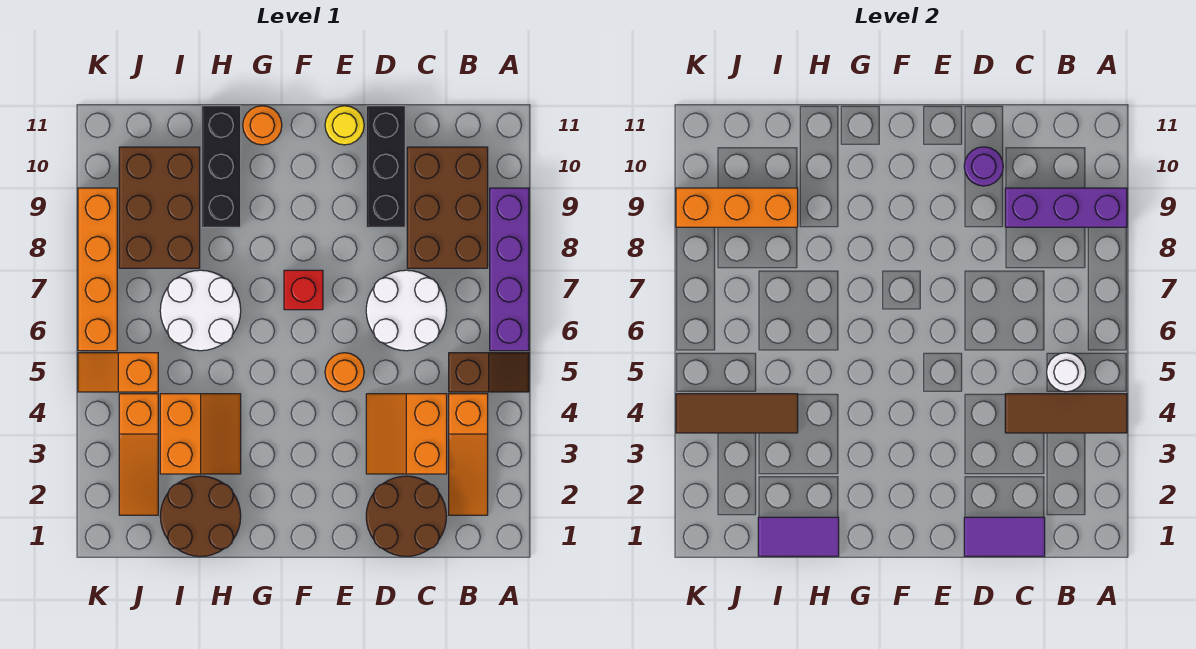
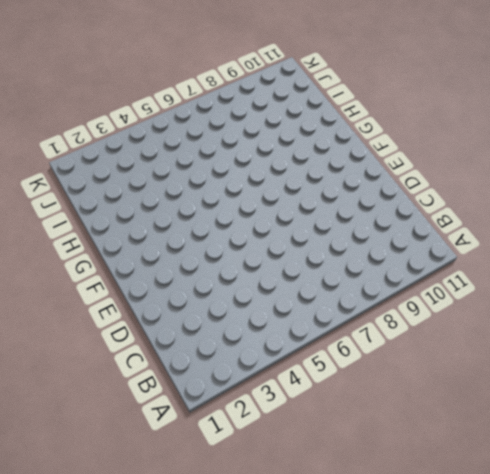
none -> brown 1x2 slope [449,353,529,392]
none -> purple 1x4 brick [490,188,529,351]
none -> orange 1x3 slope [449,394,488,515]

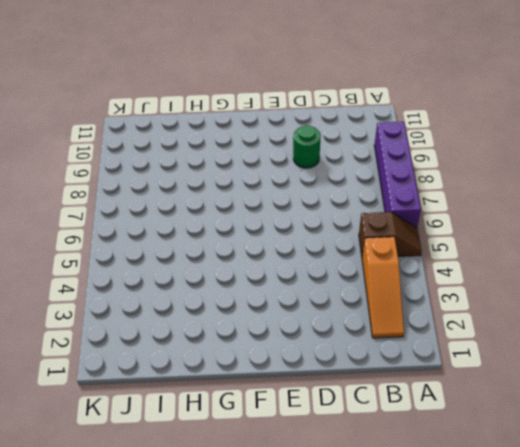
green 1x1 round brick [293,125,321,168] -> black 1x3 brick [366,106,405,227]
none -> brown 2x3 brick [407,147,488,268]
none -> brown 2x2 round brick [366,476,447,556]
none -> orange 2x2 slope [366,394,447,474]

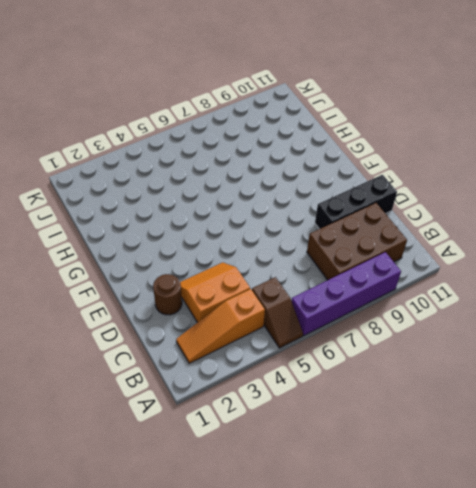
brown 1x1 round brick [153,274,182,315] -> brown 2x2 round brick [366,476,447,556]
none -> white 2x2 round brick [366,270,447,351]
none -> orange 1x1 round brick [325,353,364,392]
none -> yellow 1x1 round brick [325,106,364,145]

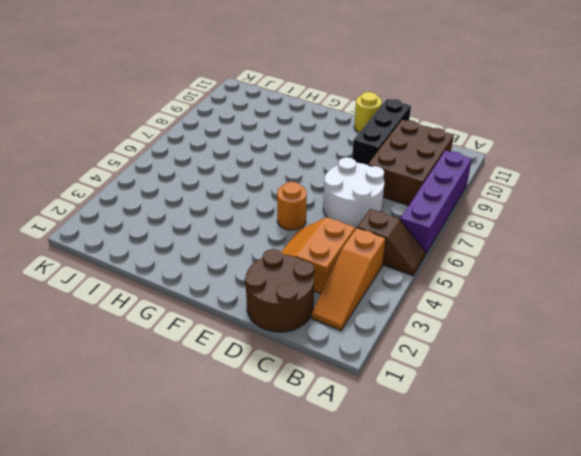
none -> red 1x1 brick [284,270,323,310]
none -> orange 1x1 round brick [243,106,282,145]
none -> brown 2x2 round brick [160,476,241,556]

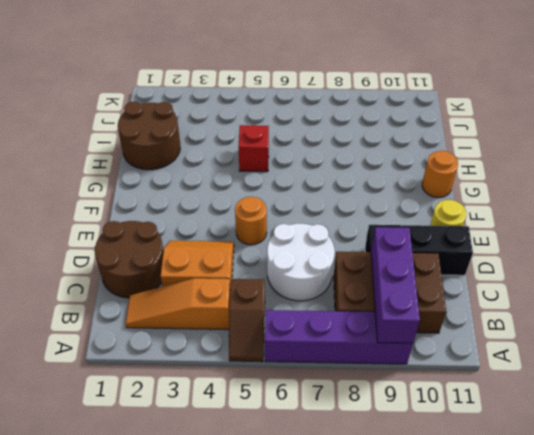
red 1x1 brick [238,125,269,172] -> red 1x1 brick moved to [284,270,323,310]
none -> orange 2x2 slope [160,394,241,474]
none -> white 2x2 round brick [160,270,241,351]
none -> black 1x3 brick [202,106,241,227]

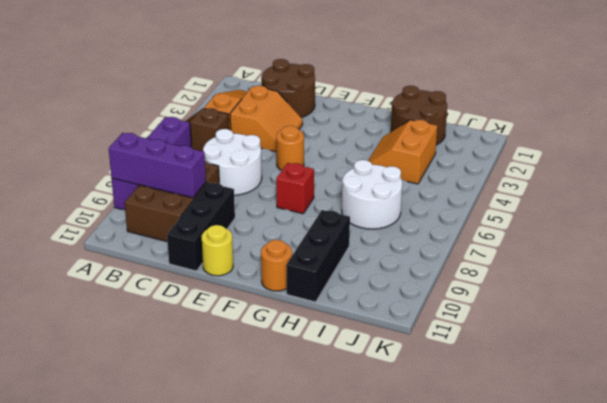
none -> brown 2x3 brick [119,147,200,268]
none -> orange 1x3 slope [119,394,158,515]
none -> orange 1x2 slope [78,353,158,392]

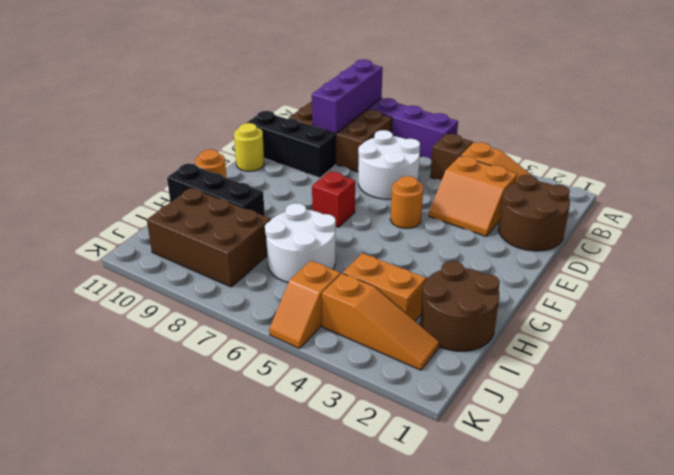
none -> orange 1x4 brick [78,188,117,351]
none -> brown 1x3 tile [1005,394,1127,433]
none -> white 1x1 round brick [1047,353,1086,392]

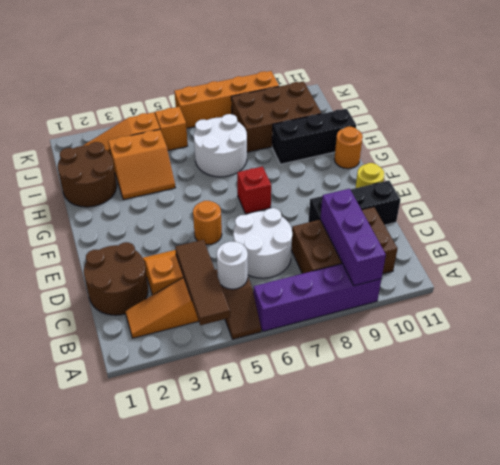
none -> purple 1x2 tile [964,517,1045,556]
none -> purple 1x1 round brick [964,147,1003,186]
none -> purple 1x2 tile [758,517,839,556]

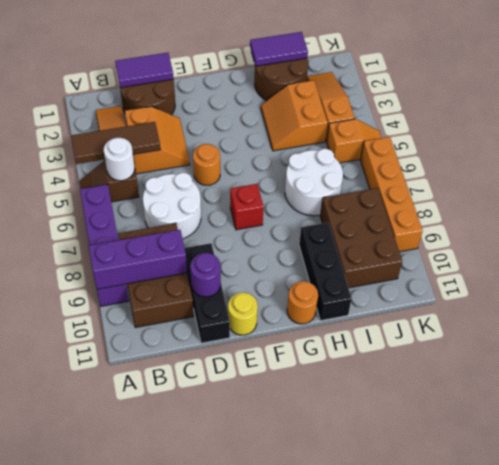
none -> brown 1x3 tile [676,394,798,433]
none -> orange 1x3 brick [676,188,798,227]

